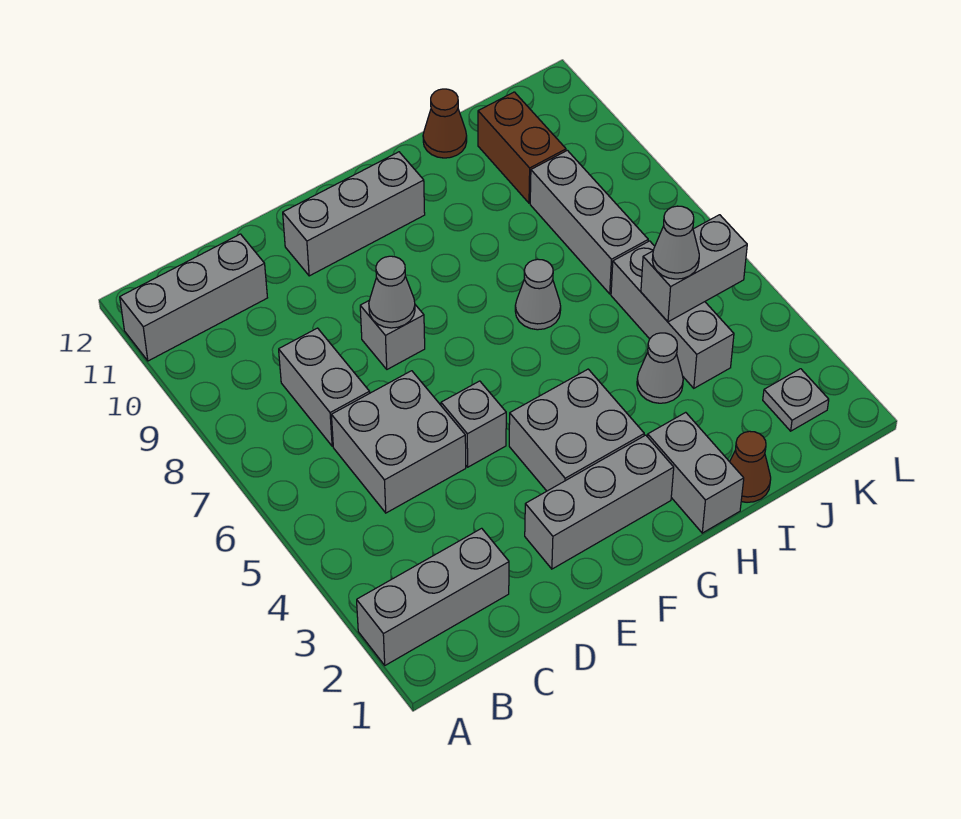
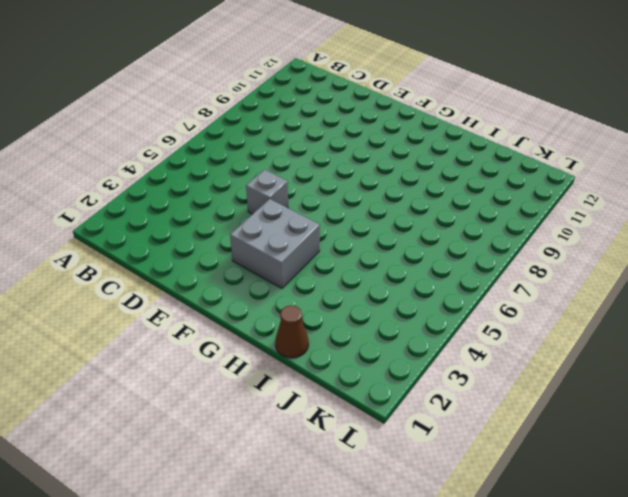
none -> grey 1x3 brick [357,528,509,665]
none -> grey 1x3 brick [120,234,267,361]
none -> grey 2x2 brick [331,371,466,513]

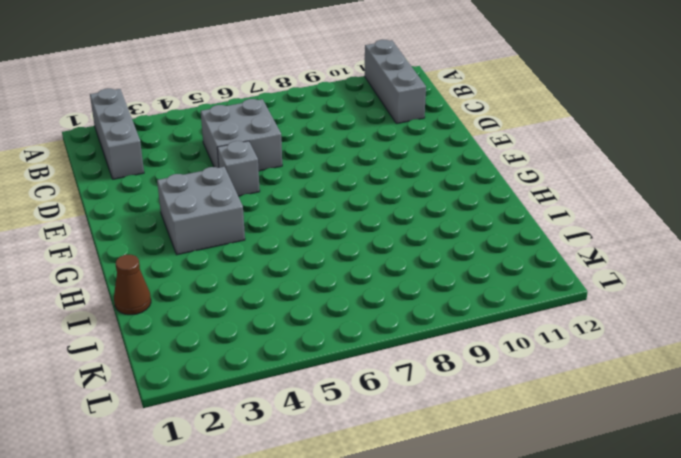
none -> grey 1x2 brick [279,328,370,446]
none -> grey 1x3 brick [525,435,674,569]
none -> grey 1x1 brick [360,301,425,369]

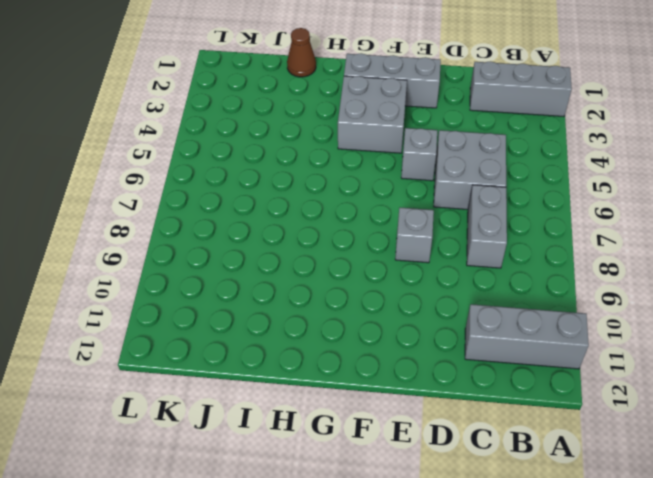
none -> grey 1x3 brick [283,152,425,276]
none -> grey 1x2 brick [648,412,744,533]
none -> grey 1x1 cone [515,259,561,330]

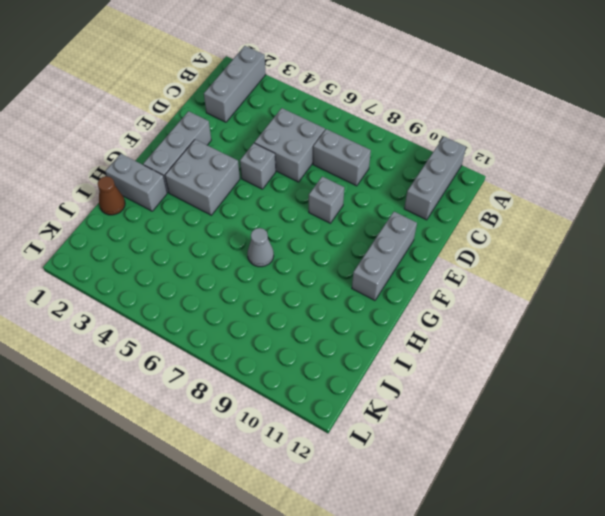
none -> grey 1x1 cone [637,333,683,403]
none -> brown 1x1 cone [423,89,467,158]
none -> grey 1x3 brick [611,241,734,388]

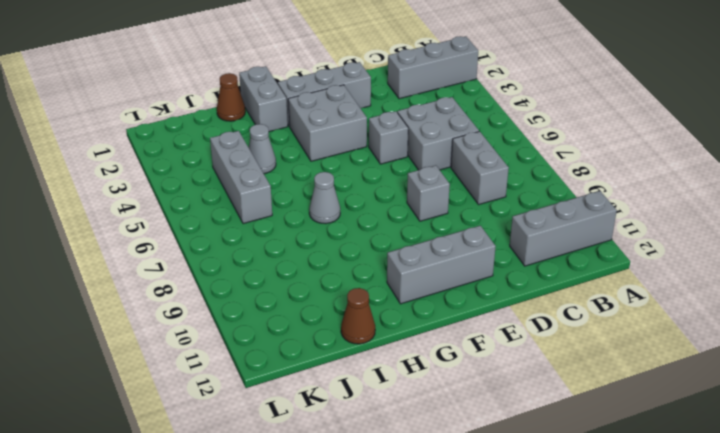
none -> grey 1x3 brick [530,150,648,294]
none -> brown 1x2 brick [478,92,566,203]
none -> grey 1x1 plate [763,369,829,431]

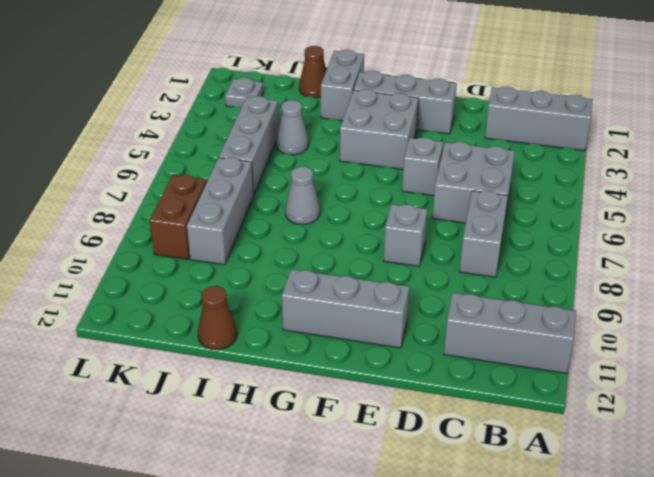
brown 1x2 brick [150,175,207,259] -> brown 1x2 brick moved to [478,92,566,203]
none -> grey 1x1 cone [369,256,415,328]
none -> grey 1x2 brick [641,215,747,322]
none -> grey 1x1 cone [652,206,699,279]

